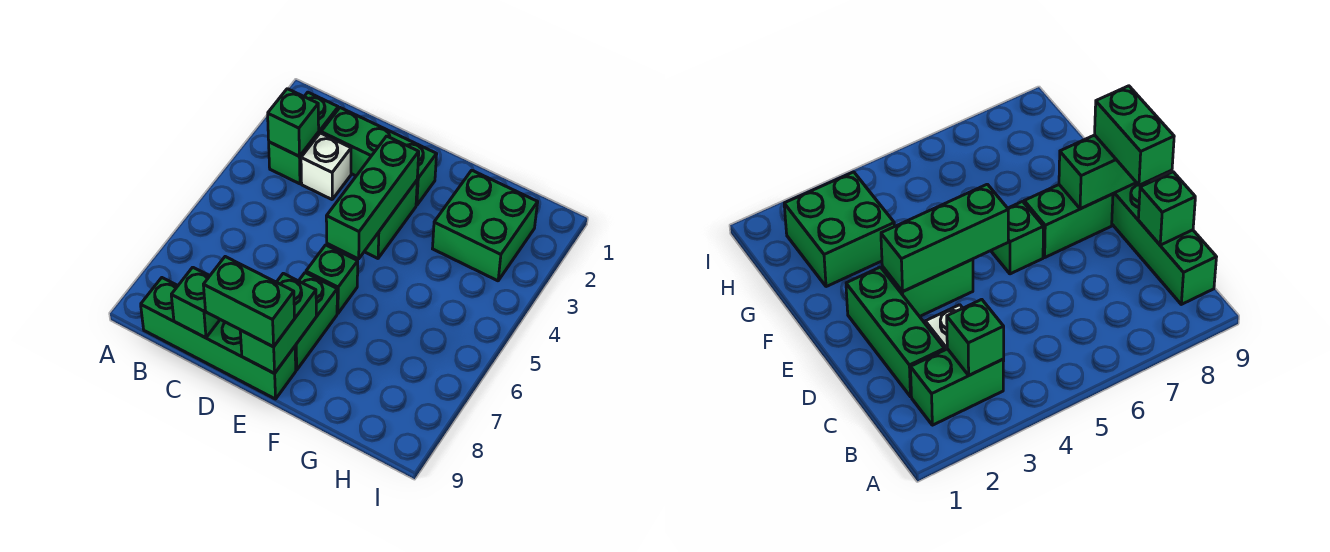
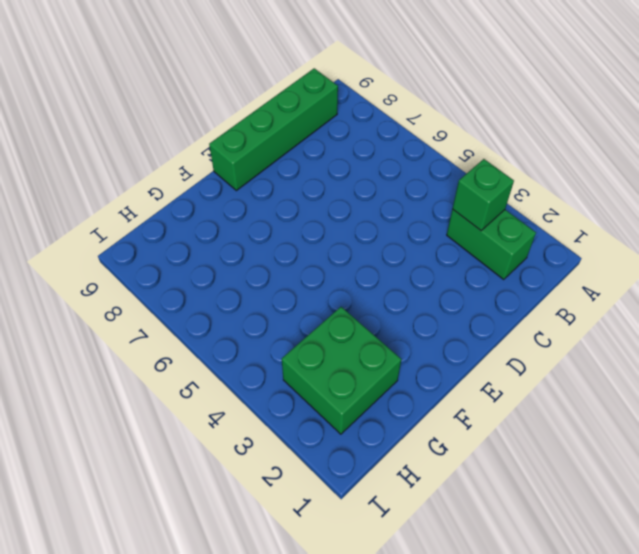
none -> green 1x3 brick [321,108,437,205]
none -> white 1x1 brick [301,133,351,199]
none -> green 1x2 brick [364,181,417,258]

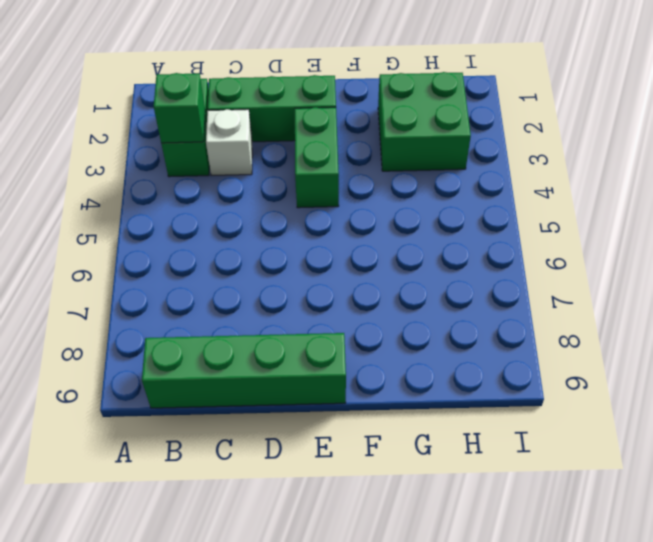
none -> green 1x1 brick [306,245,358,313]
none -> green 1x2 brick [295,273,337,370]
none -> green 1x1 brick [171,267,220,338]

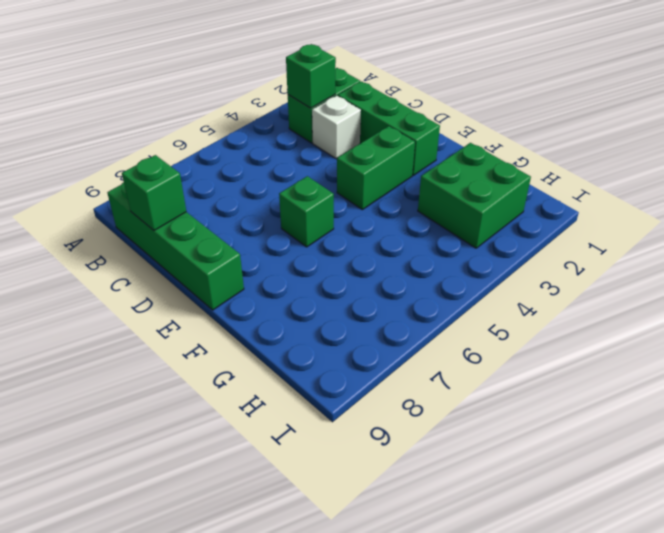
none -> green 1x2 brick [295,273,337,370]
none -> green 1x3 brick [326,136,419,259]
none -> green 1x2 brick [240,273,316,373]

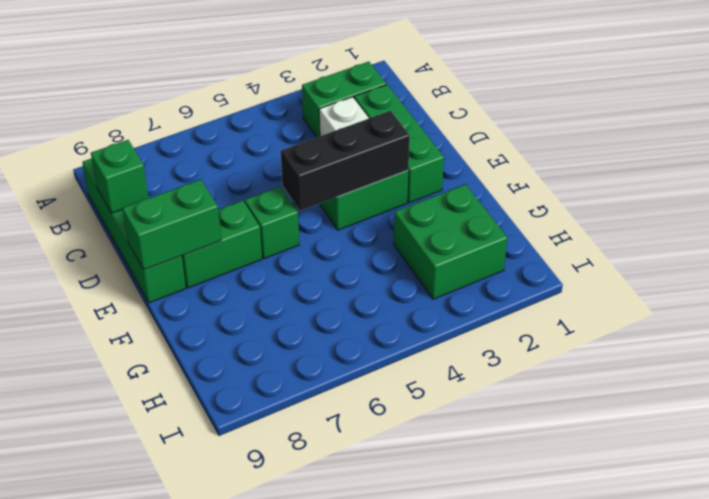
black 1x3 brick [281,111,410,211] -> green 1x3 brick [326,136,419,259]
none -> green 1x1 brick [268,89,319,156]
none -> green 1x2 brick [203,257,295,347]

